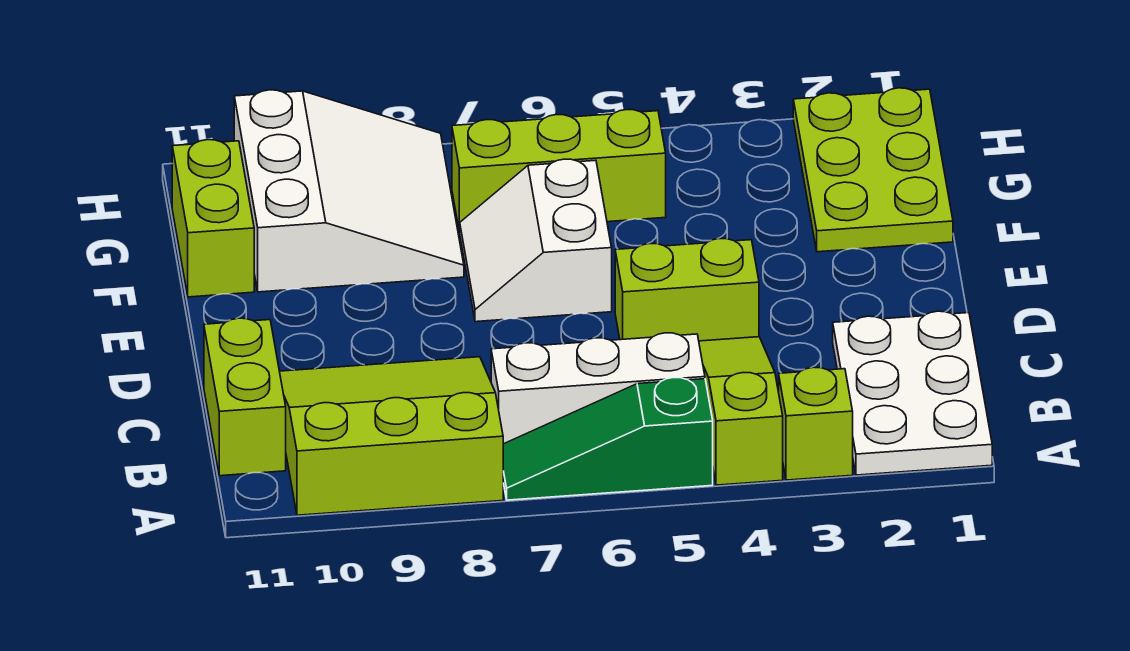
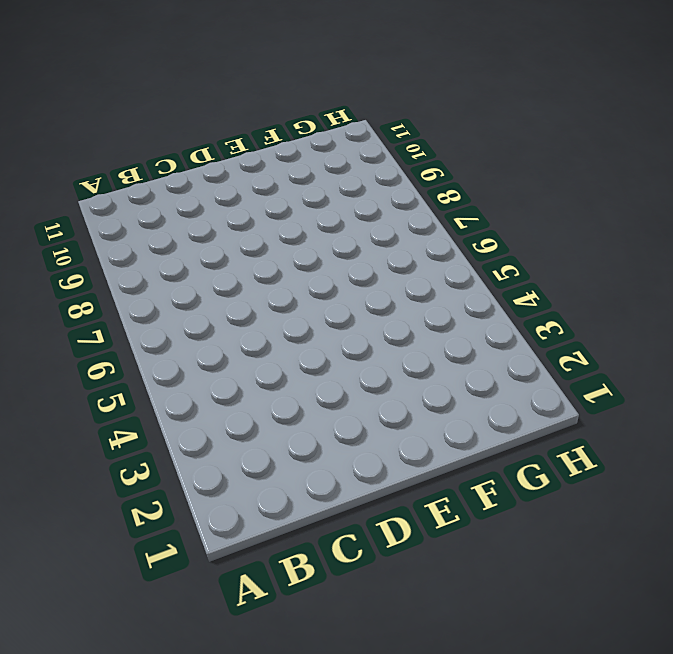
none -> white 2x3 plate [833,311,992,475]
none -> lime 1x1 brick [779,367,853,480]
none -> lime 1x3 slope [699,337,783,485]

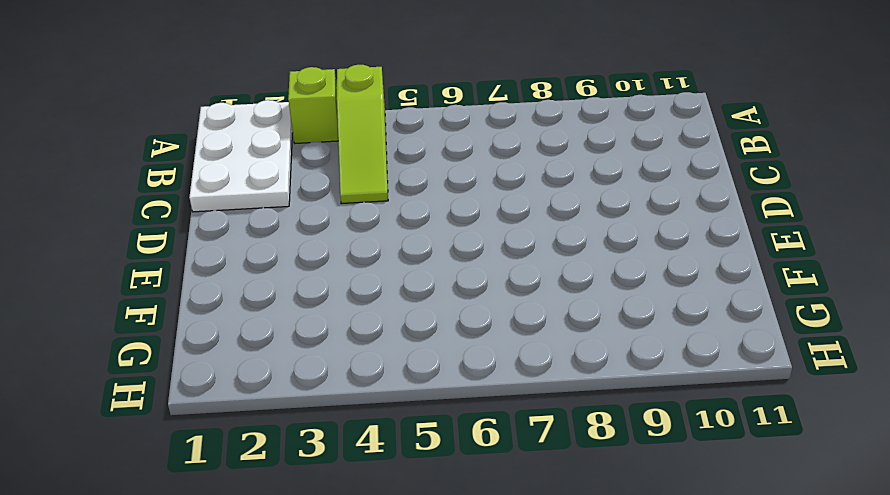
none -> green 1x3 slope [503,378,713,500]
none -> lime 3x3 slope [280,357,503,515]
none -> white 1x3 brick [491,333,705,444]

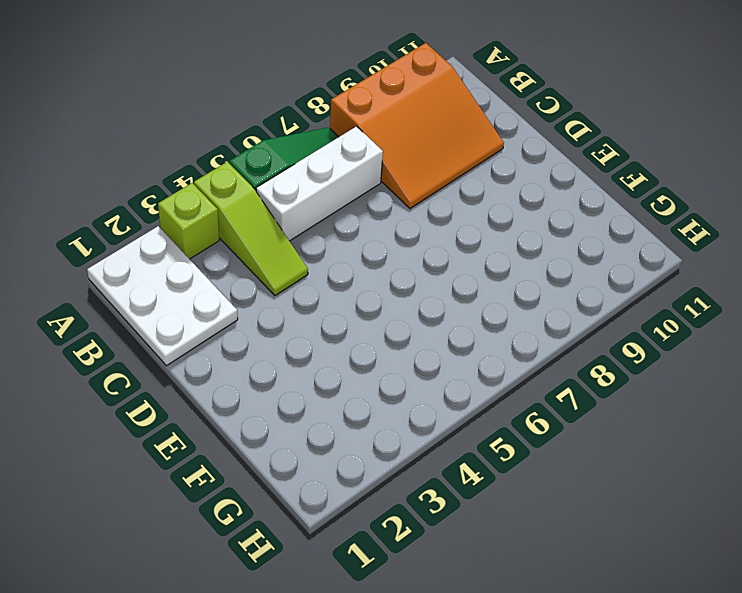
orange 3x3 slope [330,43,504,208] -> lime 3x3 slope [280,357,503,515]
none -> lime 1x2 brick [204,318,286,476]
none -> lime 1x2 brick [615,239,759,341]
none -> white 2x2 slope [460,159,612,322]

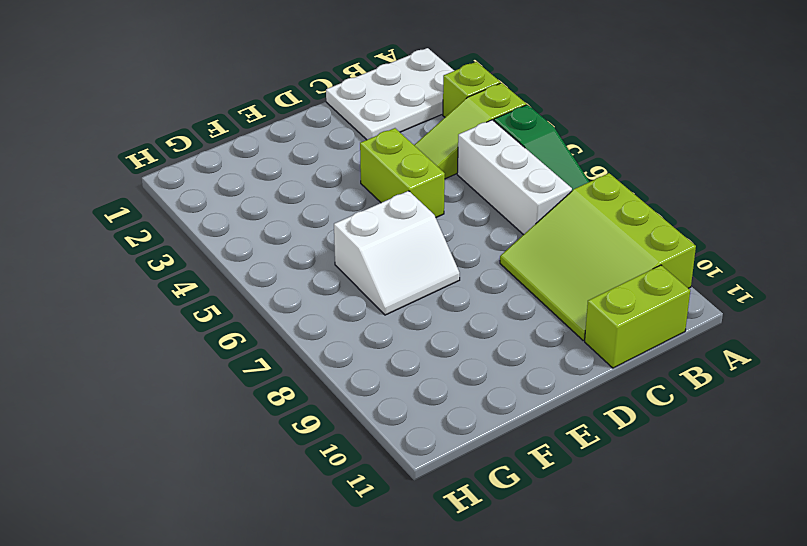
none -> lime 2x3 plate [793,88,953,252]
none -> white 3x3 slope [234,90,464,292]
none -> lime 1x2 brick [172,140,254,297]

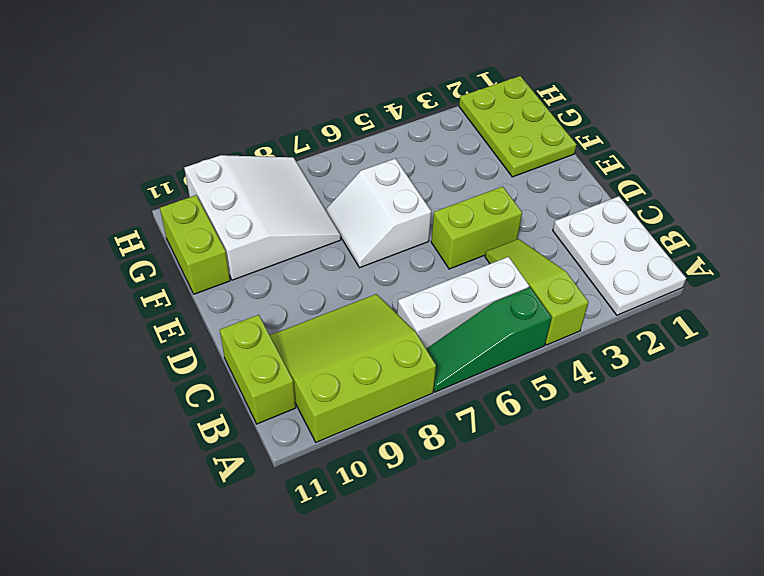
none -> lime 1x1 brick [779,367,853,480]
none -> lime 1x3 brick [452,110,666,232]

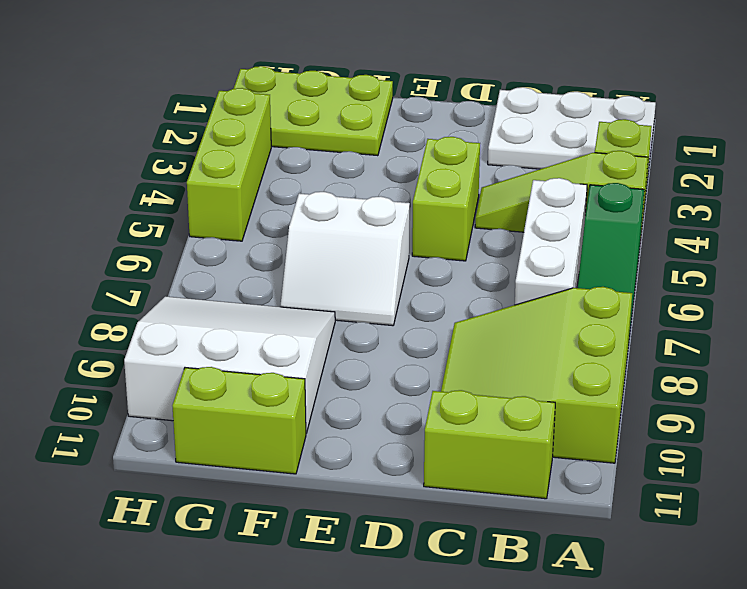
lime 1x3 brick [187,88,271,241] -> lime 1x3 brick moved to [452,110,666,232]

